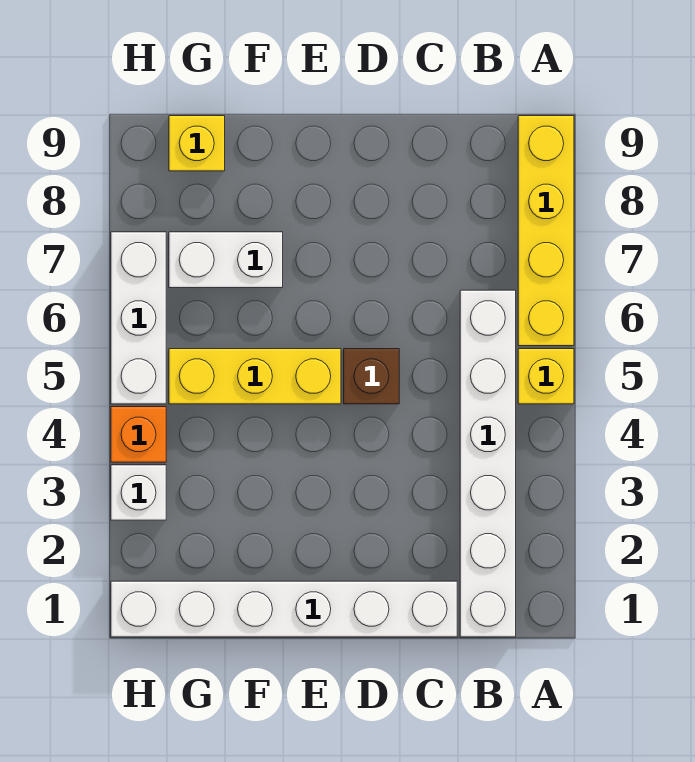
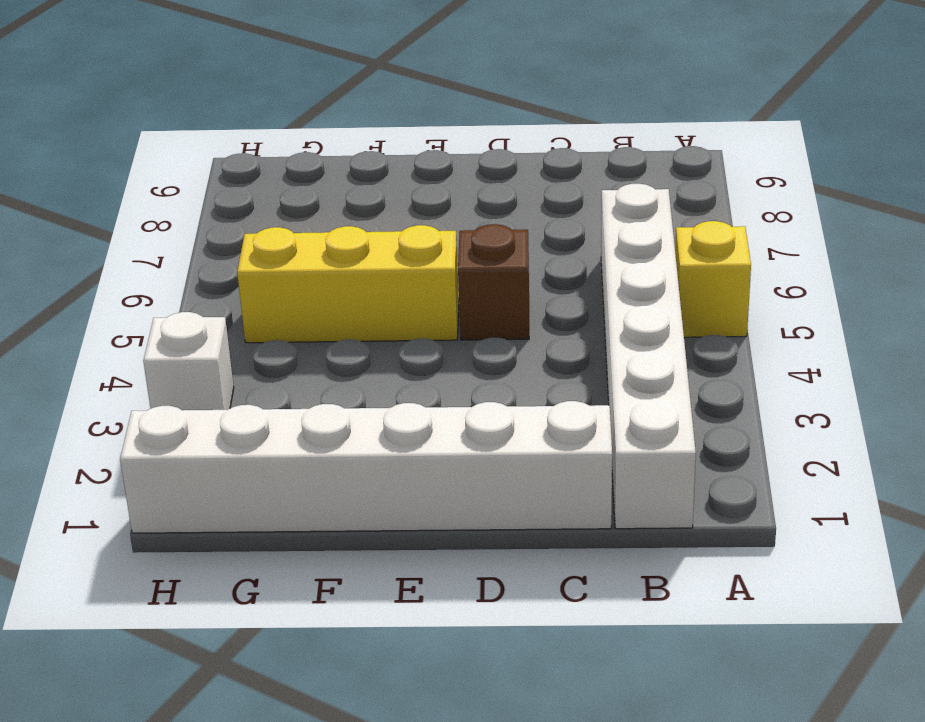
none -> yellow 1x4 brick [518,116,574,346]
none -> white 1x2 brick [169,232,283,288]

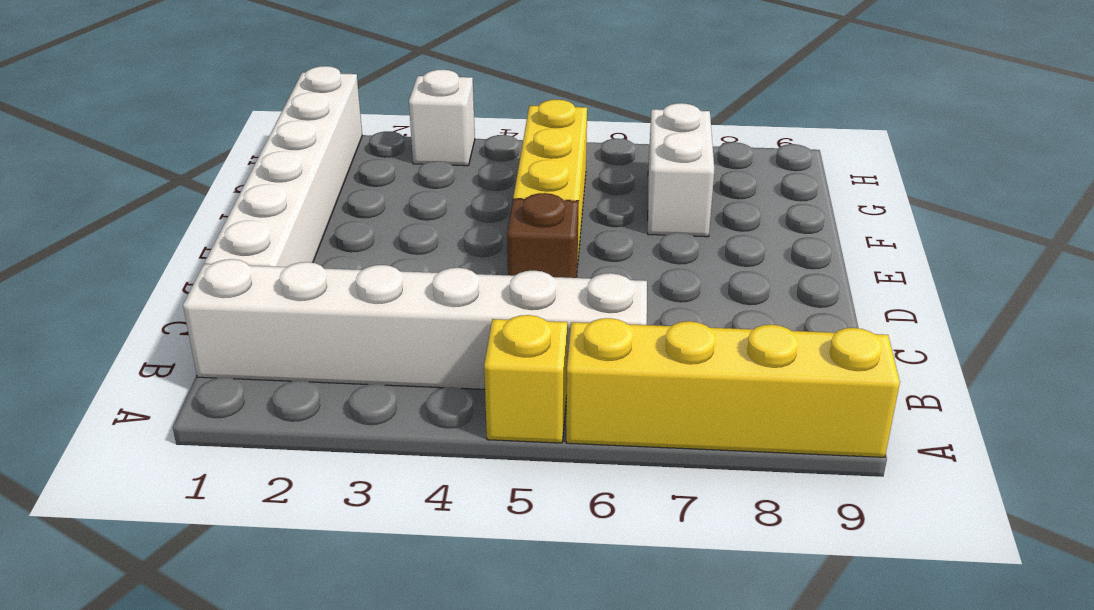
none -> yellow 1x1 brick [169,116,225,171]
none -> orange 1x1 brick [111,407,166,462]

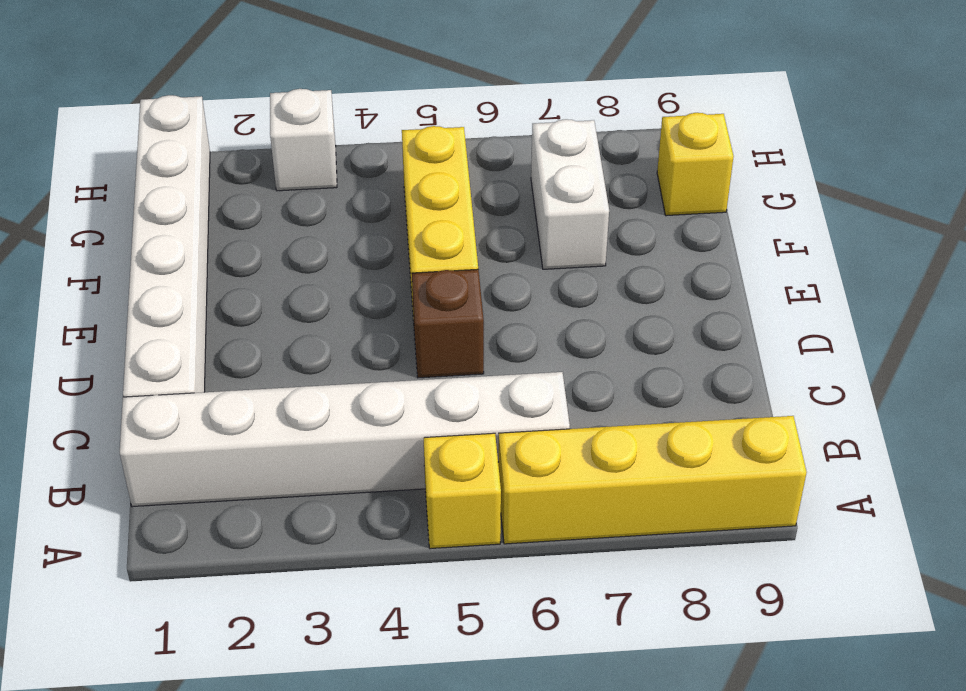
none -> orange 1x1 brick [111,407,166,462]
none -> white 1x3 brick [111,232,166,404]

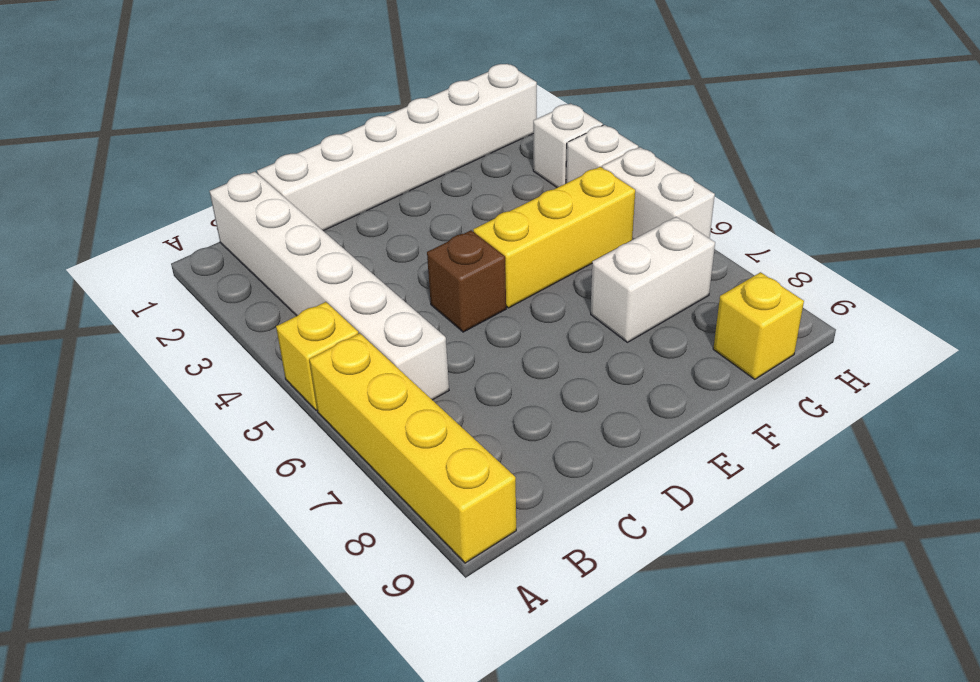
white 1x1 brick [566,125,638,183] -> orange 1x1 brick [111,407,166,462]
white 1x2 brick [602,147,715,240] -> white 1x3 brick [111,232,166,404]

